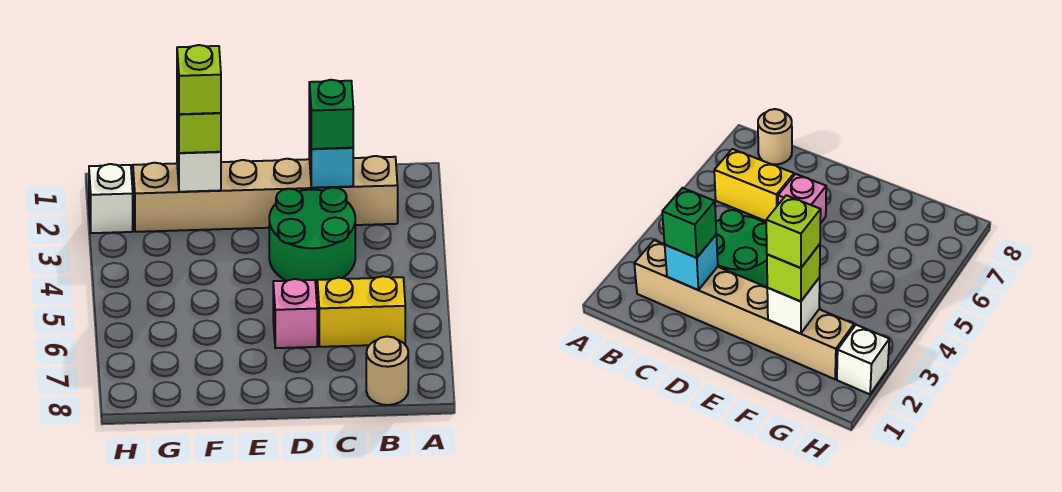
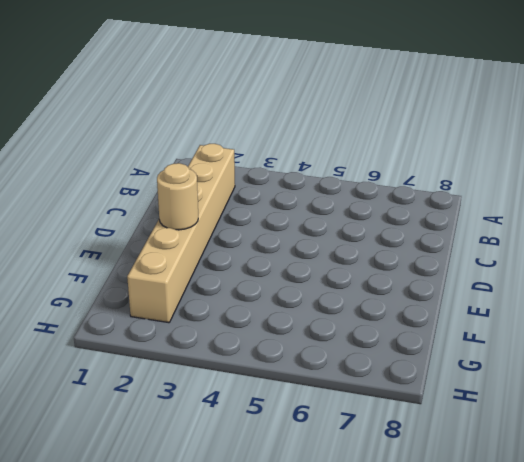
tan 1x1 round brick [157,163,198,230] -> tan 1x1 round brick moved to [366,337,408,405]
none -> yellow 1x2 brick [317,276,405,347]
none -> green 2x2 round brick [269,187,355,286]

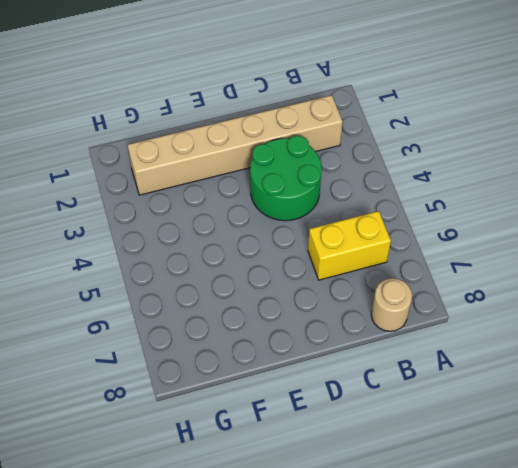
none -> pink 1x1 brick [273,279,317,348]
none -> white 1x1 brick [89,164,133,233]

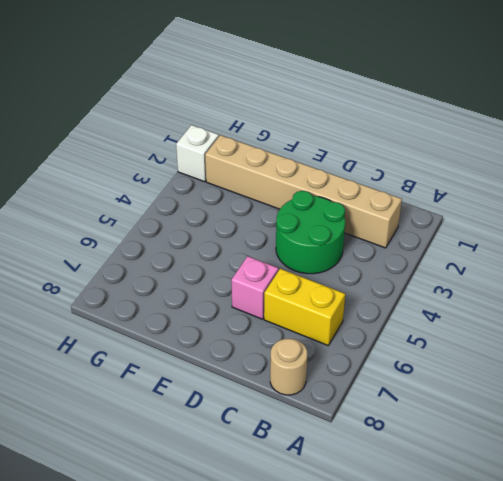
none -> cyan 1x1 brick [309,121,353,188]
none -> white 1x1 brick [177,130,221,192]

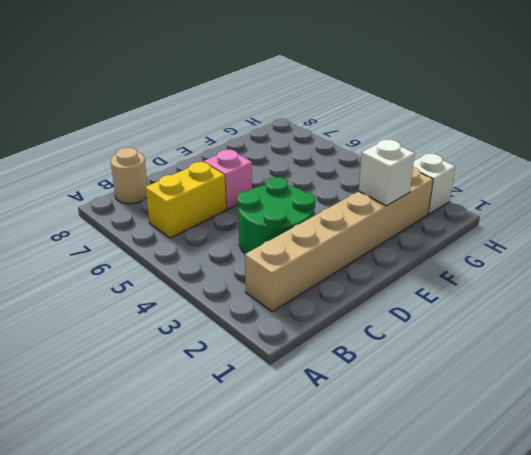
none -> cyan 1x1 brick [309,121,353,188]
none -> green 1x1 brick [309,80,353,149]

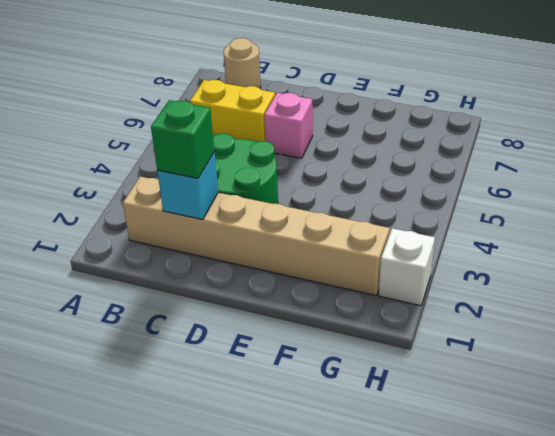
none -> white 1x1 brick [177,130,221,192]
none -> lime 1x1 brick [177,92,221,153]

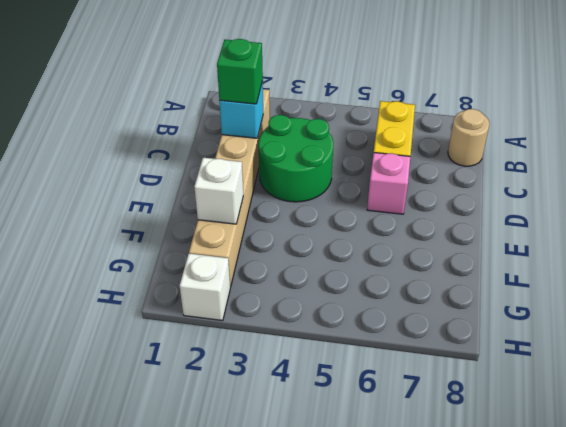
none -> lime 1x1 brick [177,92,221,153]
none -> lime 1x1 brick [177,45,221,114]

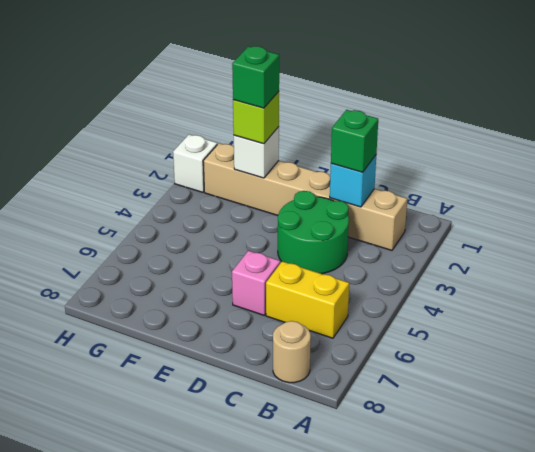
green 1x1 brick [232,46,279,108] -> lime 1x1 brick [177,45,221,114]

